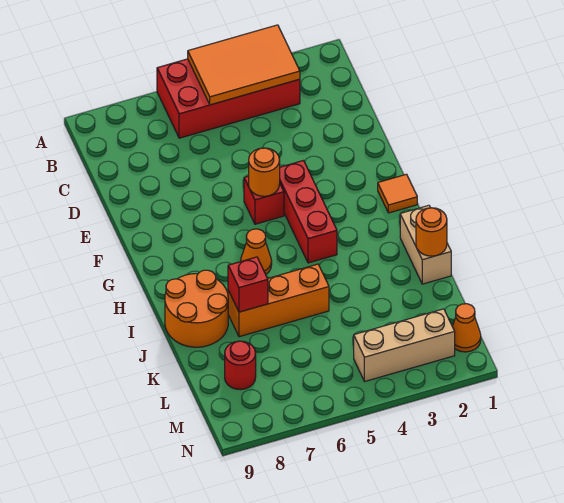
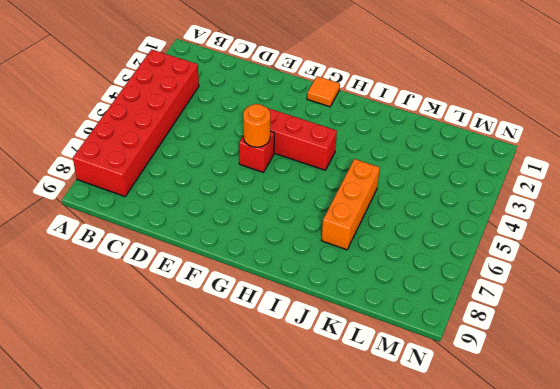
red 2x6 brick [73,49,199,196] -> red 2x4 brick [157,59,300,138]
none -> orange 1x1 cone [241,229,272,274]
none -> tan 1x2 brick [400,205,451,284]
none -> orange 2x2 round brick [165,270,228,347]

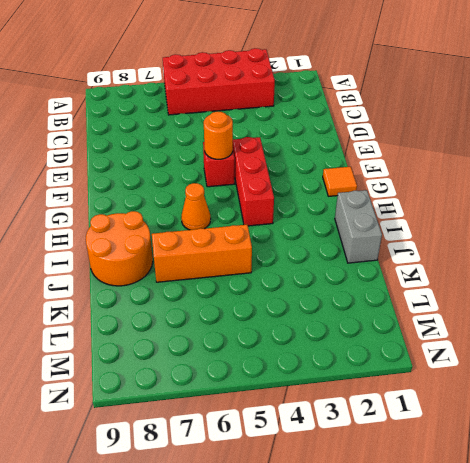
grey 1x2 brick [335,190,382,263] -> tan 1x2 brick [400,205,451,284]
none -> red 1x1 round brick [225,341,256,390]
none -> orange 1x1 cone [452,304,481,352]
none -> tan 1x3 brick [354,309,455,381]

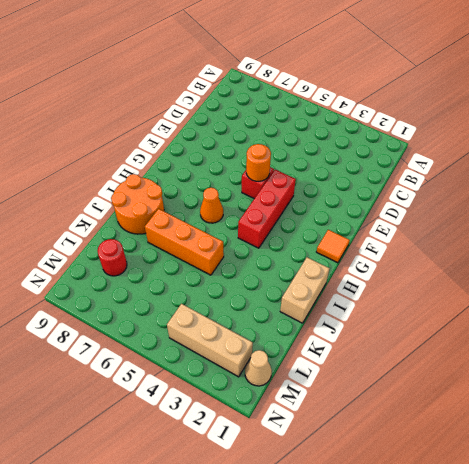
tan 1x1 cone [245,350,272,386] -> orange 1x1 cone [452,304,481,352]
none -> red 2x4 brick [157,59,300,138]
none -> orange 2x3 tile [188,25,300,105]
none -> orange 1x1 round brick [416,208,447,256]

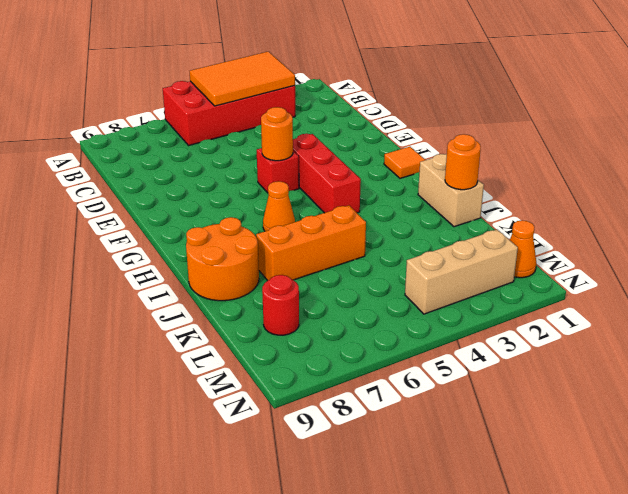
none -> red 1x1 brick [228,257,268,312]

